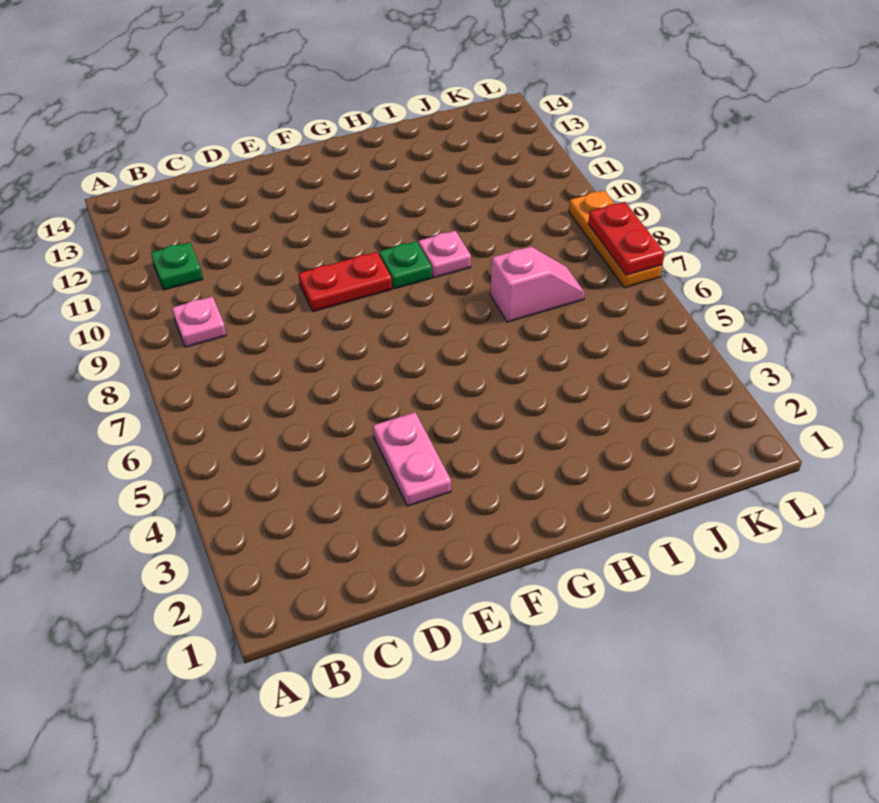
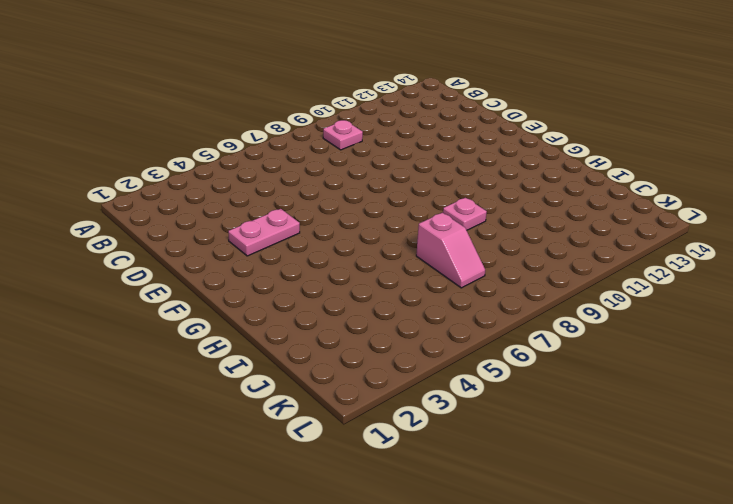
none -> green 1x1 plate [151,242,203,290]
none -> red 1x2 plate [298,252,392,312]

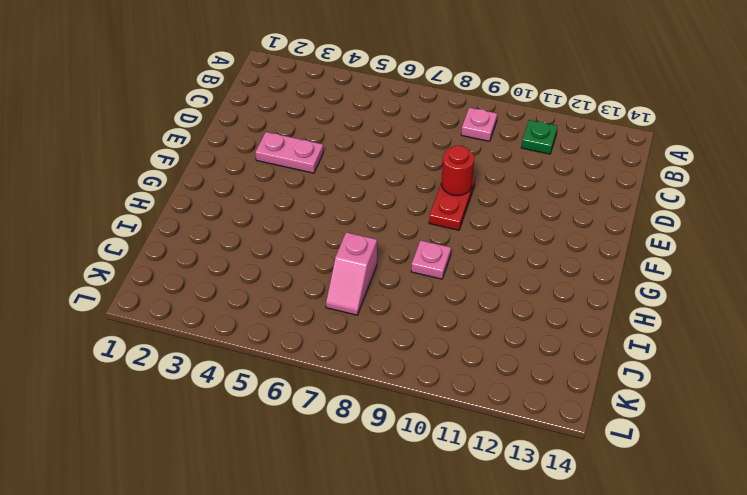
red 1x1 round brick [441,146,474,196] -> none
none -> green 1x1 plate [379,241,432,289]
none -> orange 1x3 plate [569,190,662,288]

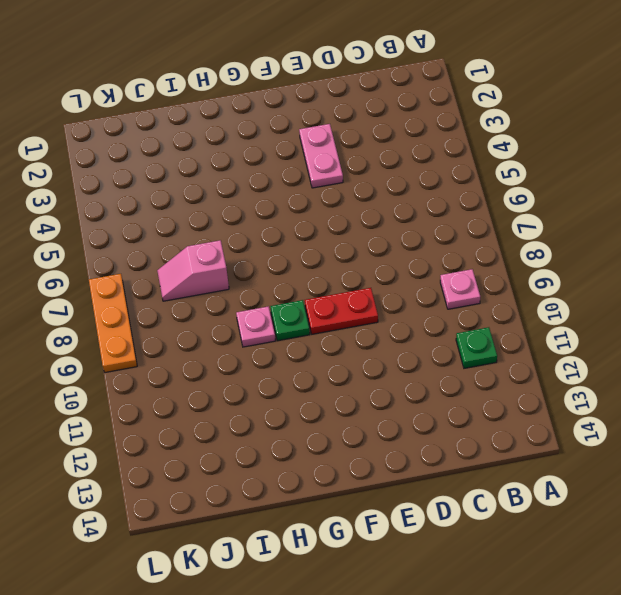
none -> red 1x2 plate [588,202,664,275]

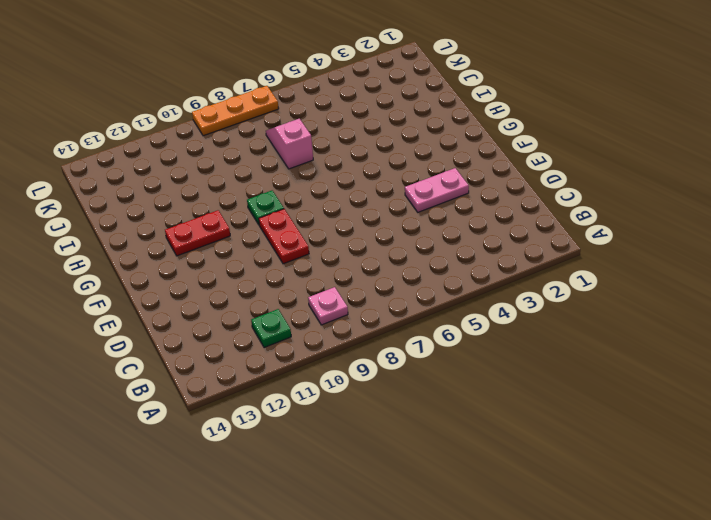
red 1x2 plate [165,210,230,256] -> red 1x2 plate moved to [588,202,664,275]
none -> pink 1x1 plate [419,231,471,278]

